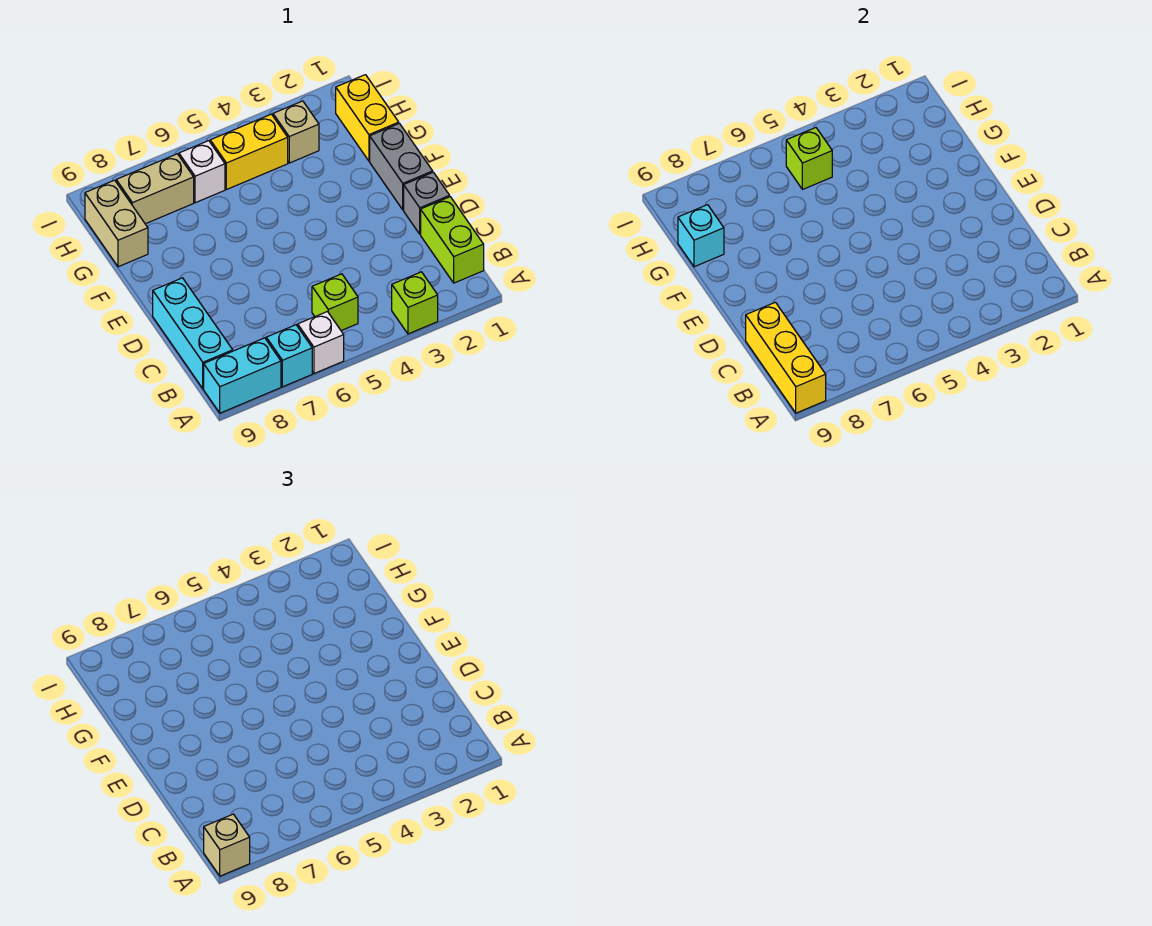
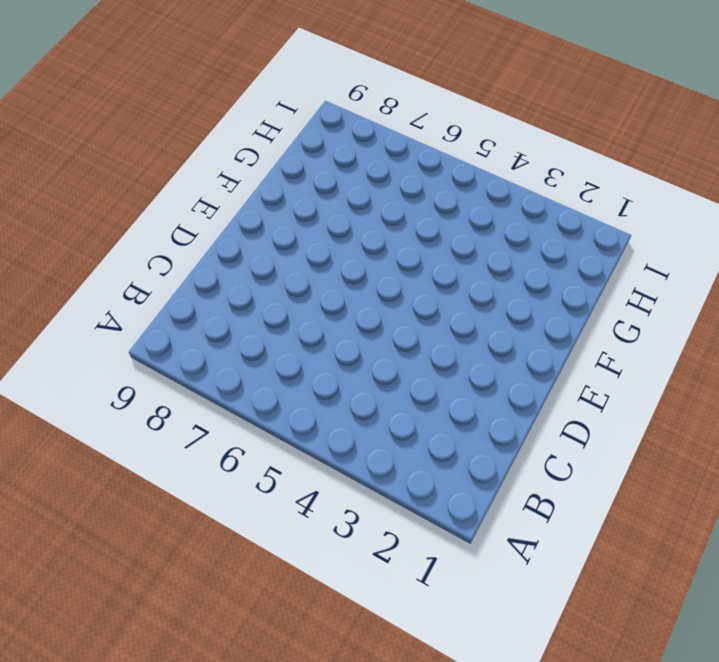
none -> lime 1x1 brick [392,272,438,334]
none -> white 1x1 brick [298,312,344,374]
none -> cyan 1x1 brick [266,325,312,387]

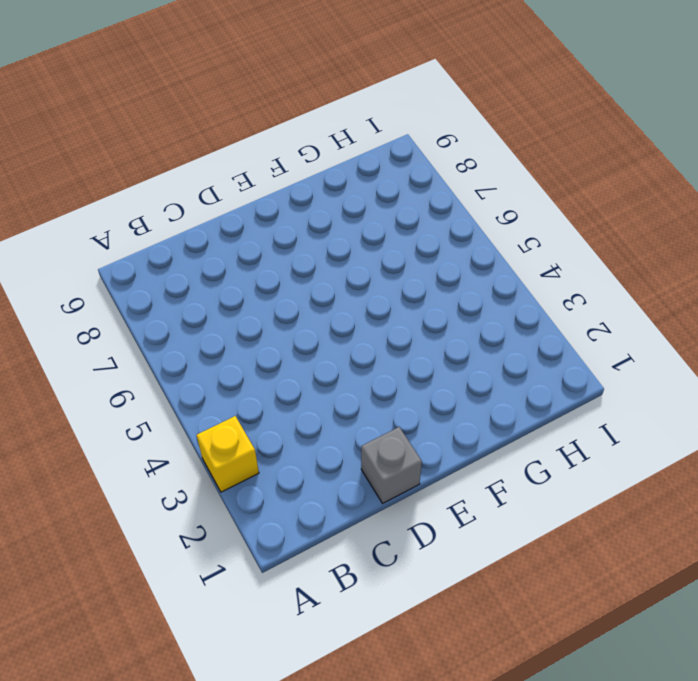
yellow 1x1 brick [197,416,259,492] -> lime 1x1 brick [392,272,438,334]
none -> white 1x1 brick [298,312,344,374]
none -> cyan 1x1 brick [266,325,312,387]
none -> cyan 1x2 brick [204,338,281,413]

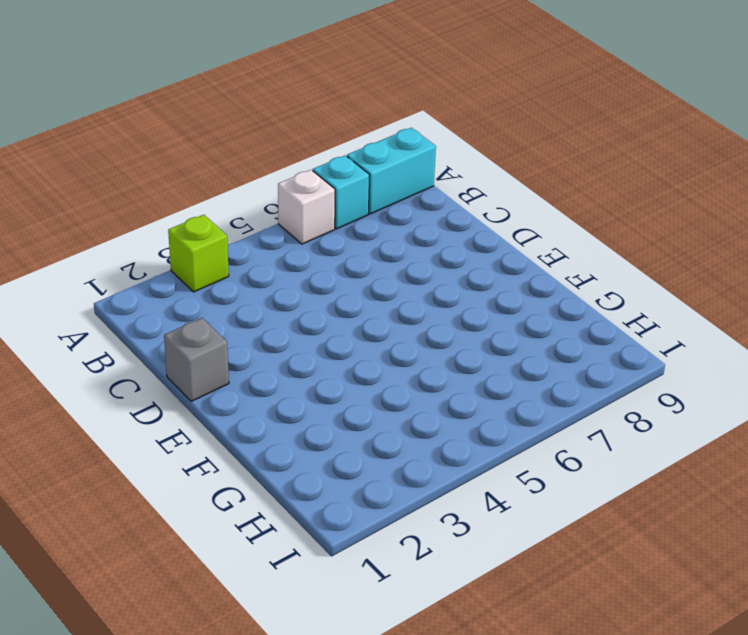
none -> lime 1x2 brick [421,197,484,283]
none -> lime 1x1 brick [312,274,358,331]
none -> cyan 1x3 brick [153,278,233,389]

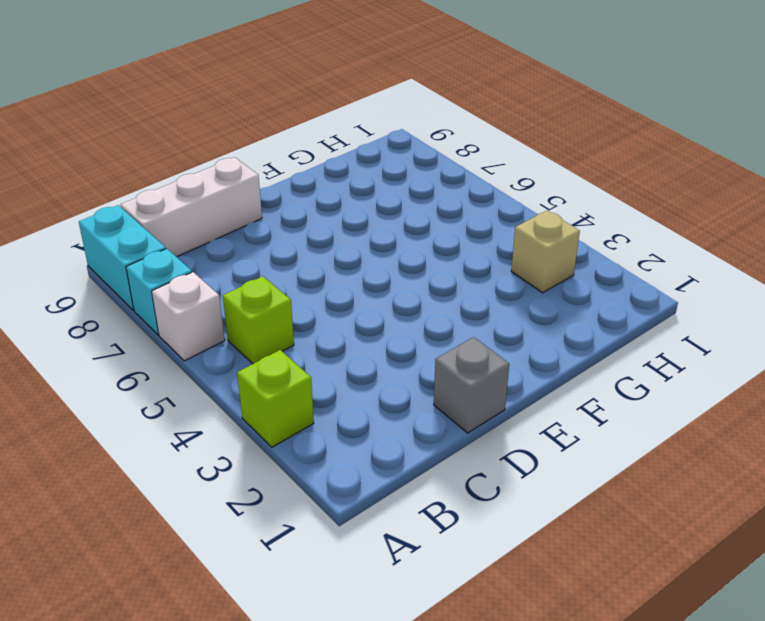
white 1x3 brick [121,157,262,257] -> cyan 1x3 brick [153,278,233,389]
none -> lime 1x2 brick [421,197,484,283]
none -> grey 1x2 brick [370,123,433,210]
none -> yellow 1x2 brick [336,75,399,161]

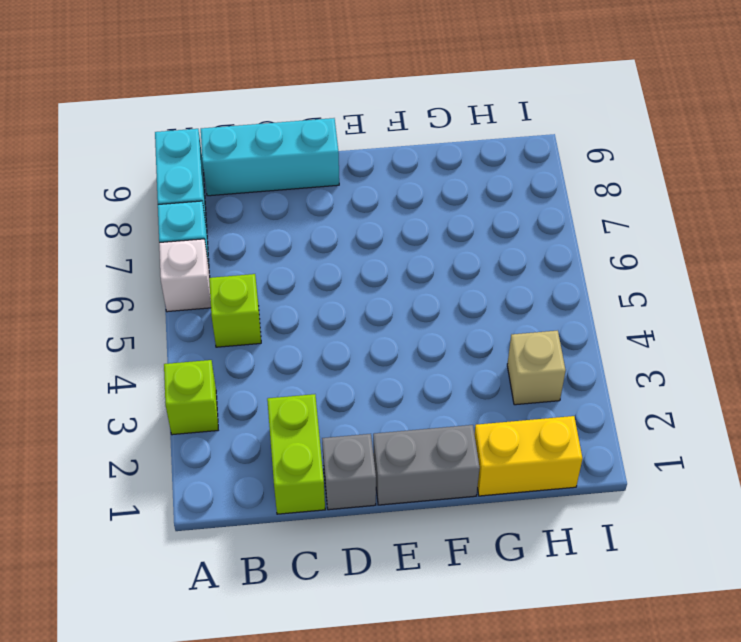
lime 1x2 brick [267,394,325,514] -> lime 1x2 brick turned to [421,197,484,283]
none -> tan 1x2 brick [85,180,148,267]
none -> yellow 1x2 brick [210,114,288,190]
none -> white 1x1 brick [179,141,225,203]

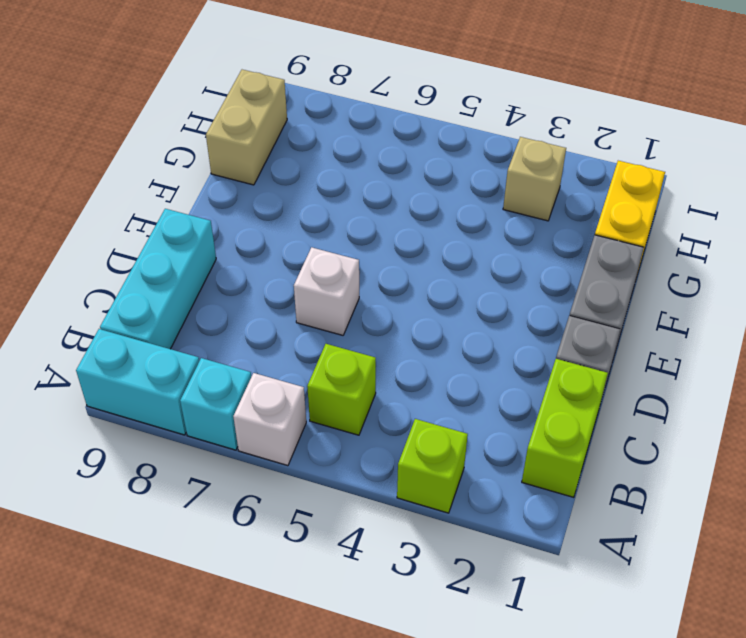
white 1x1 brick [294,247,359,335] -> white 1x1 brick moved to [179,141,225,203]
none -> yellow 1x2 brick [210,114,288,190]
none -> tan 1x2 brick [116,154,194,224]
none -> yellow 1x3 brick [746,302,826,413]

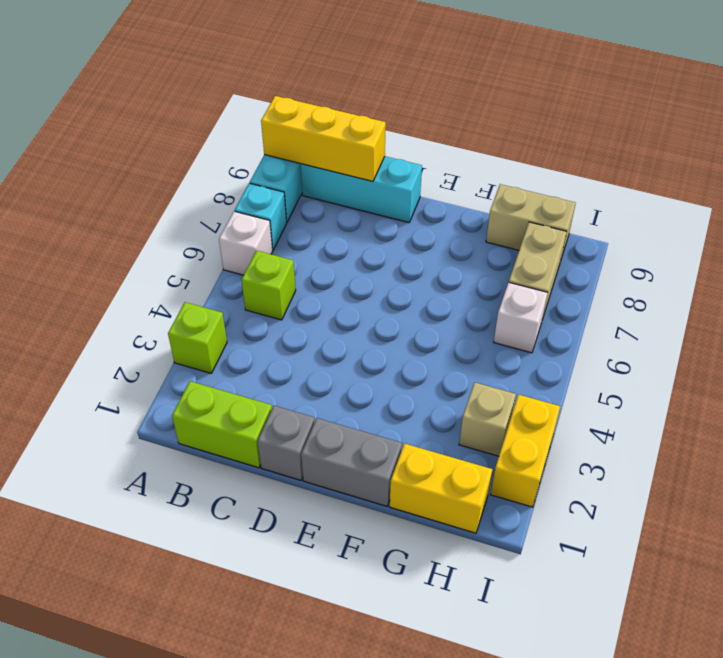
yellow 1x2 brick [491,395,560,507] -> yellow 1x2 brick moved to [210,114,288,190]
none -> cyan 1x1 brick [678,205,724,267]
none -> lime 1x1 brick [786,128,832,190]
none -> tan 1x1 brick [204,814,250,876]

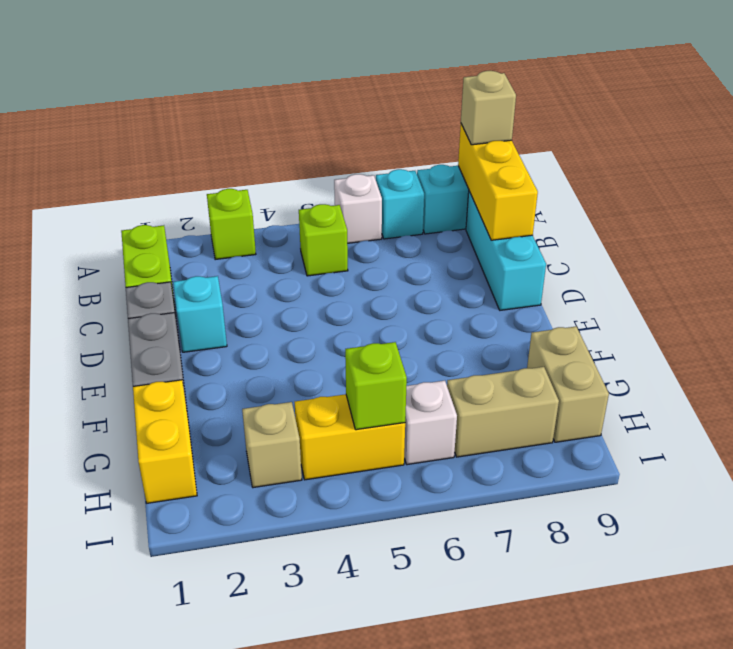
cyan 1x1 brick [173,276,227,352] -> cyan 1x1 brick moved to [678,205,724,267]

